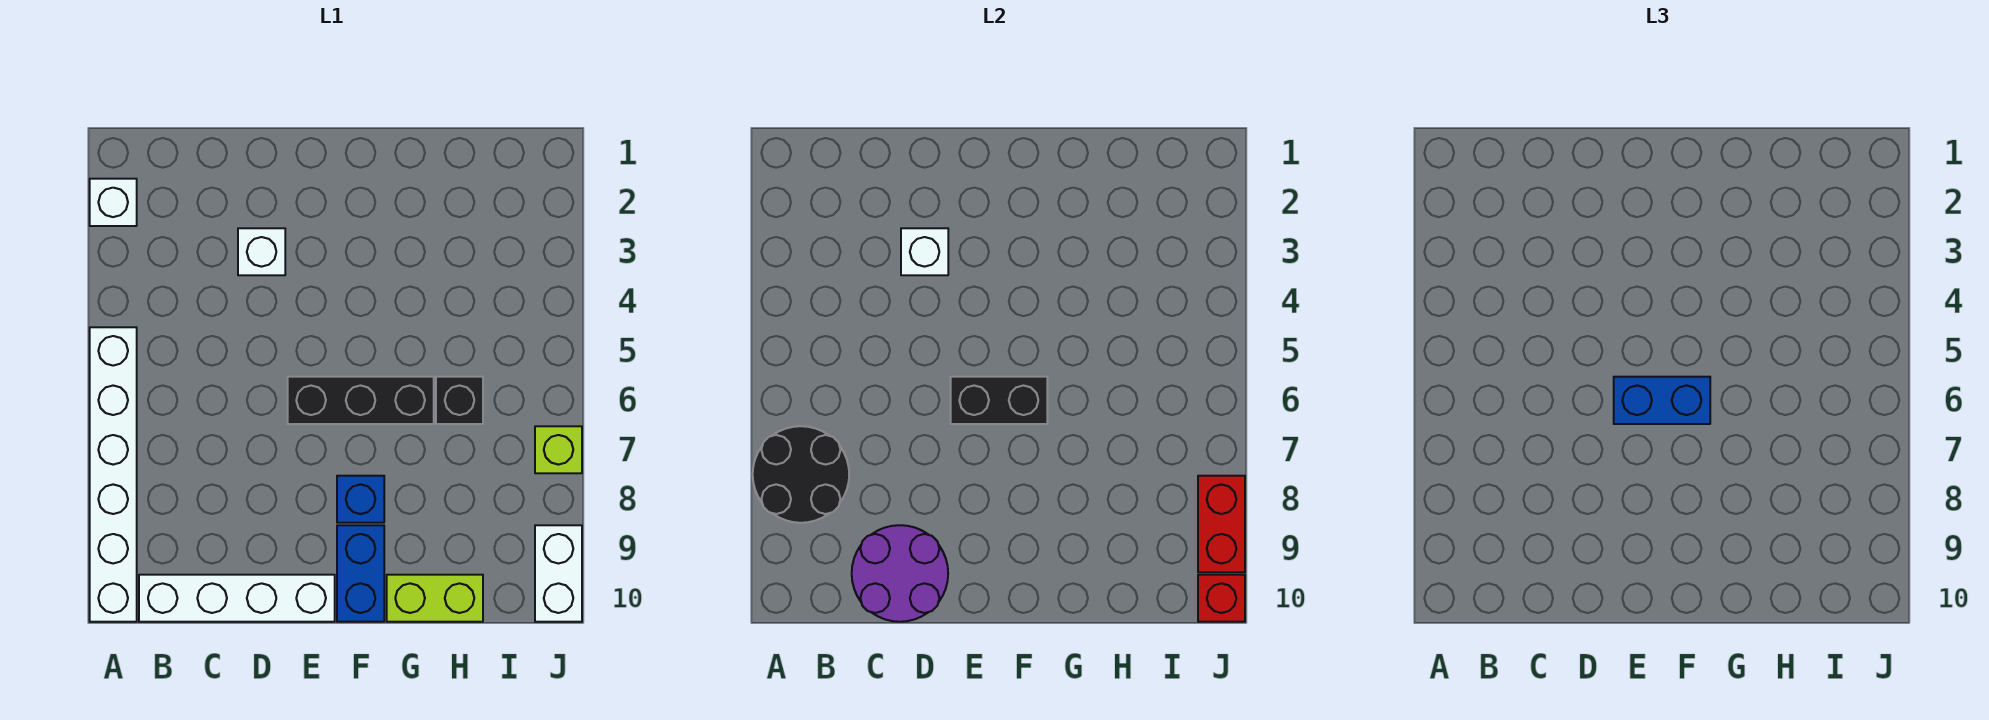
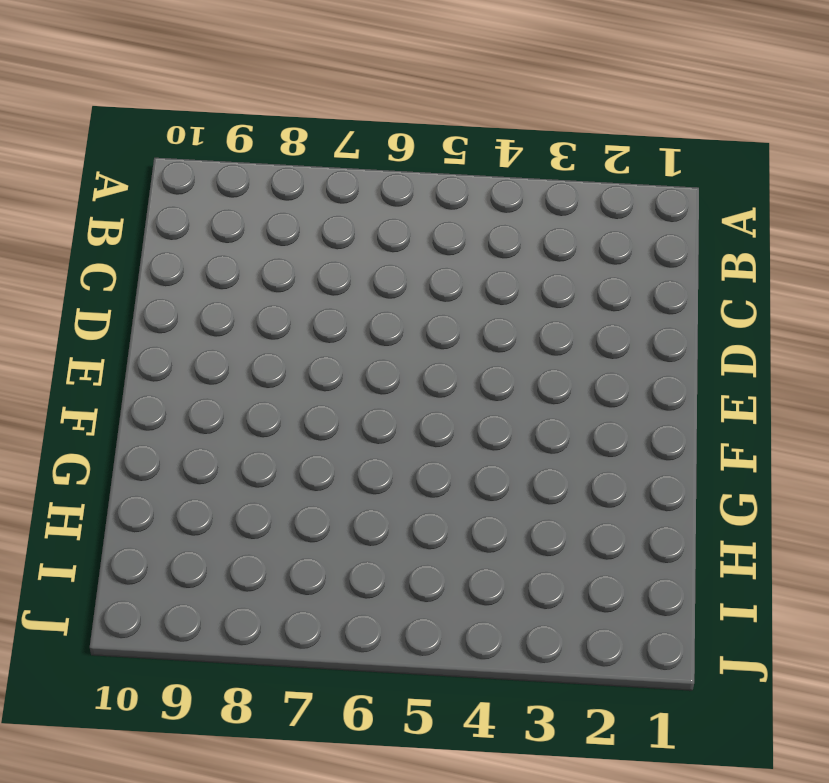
none -> white 1x1 brick [90,179,137,226]
none -> white 1x6 brick [90,327,137,622]
none -> white 1x4 brick [139,575,335,622]

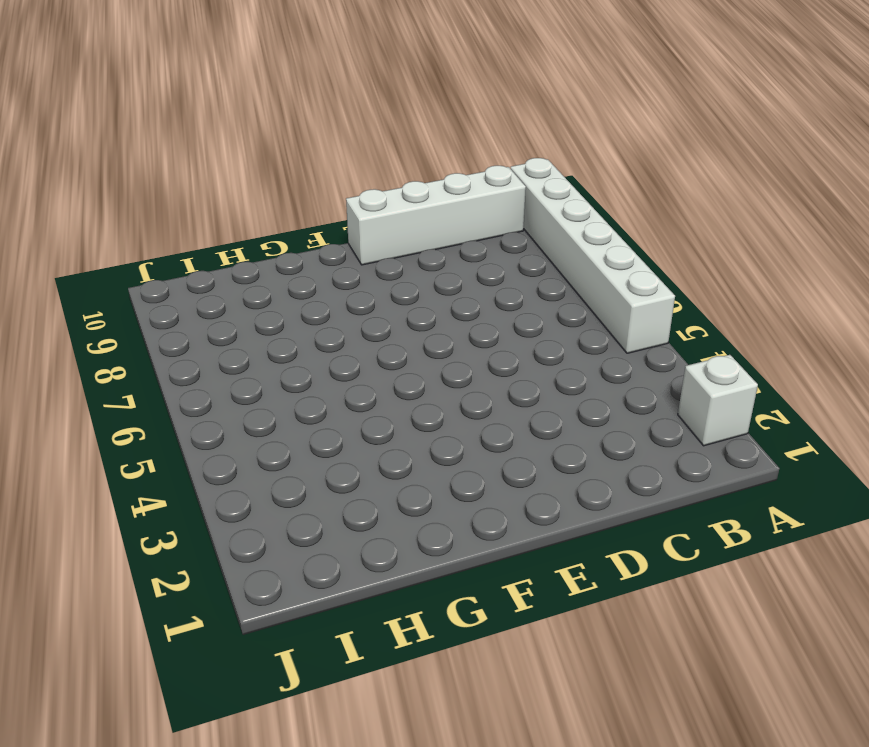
none -> white 1x1 brick [238,228,285,275]
none -> black 1x3 brick [288,377,434,424]
none -> blue 1x1 brick [337,476,384,523]

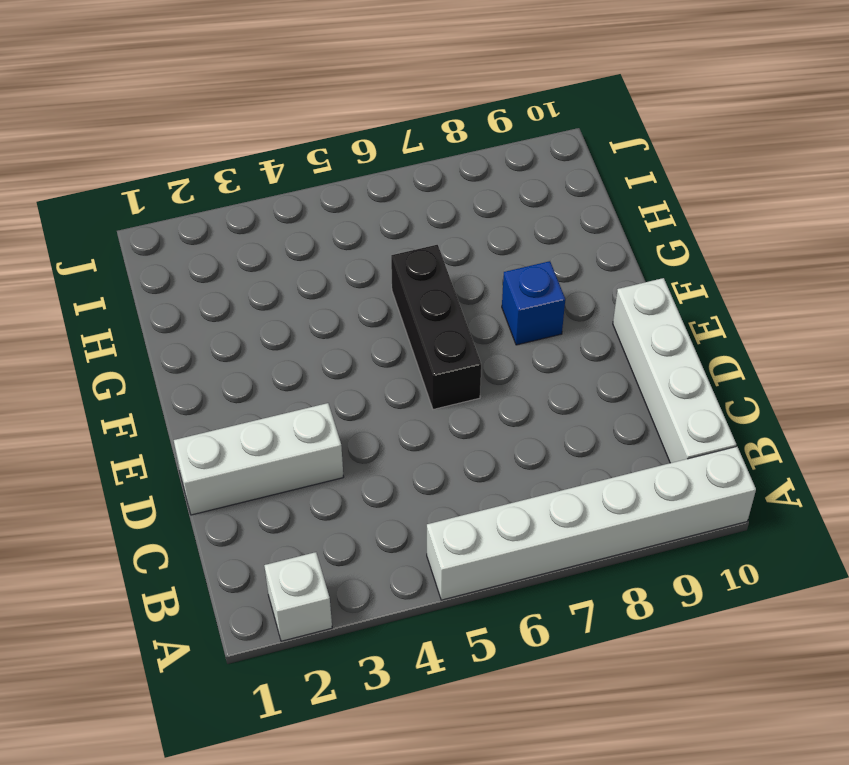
white 1x3 brick [174,403,343,515] -> white 1x1 brick [238,228,285,275]
none -> blue 1x2 brick [337,525,384,622]
none -> lime 1x2 brick [387,575,483,622]
none -> black 1x1 brick [436,377,483,424]

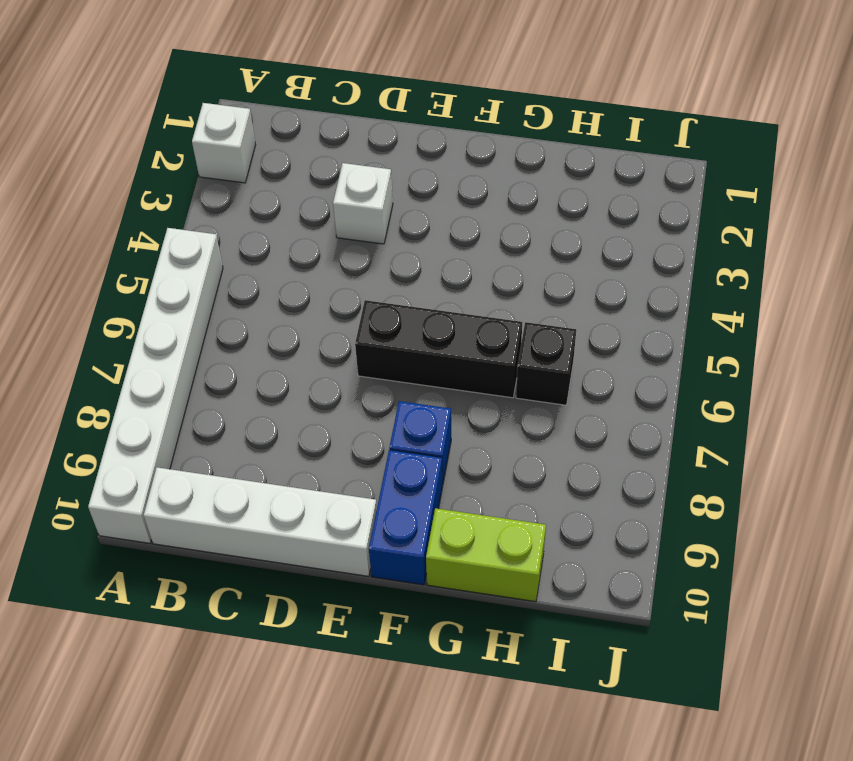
none -> lime 1x1 brick [535,426,582,473]
none -> white 1x2 brick [535,525,582,622]
none -> black 2x2 round brick [753,426,849,523]

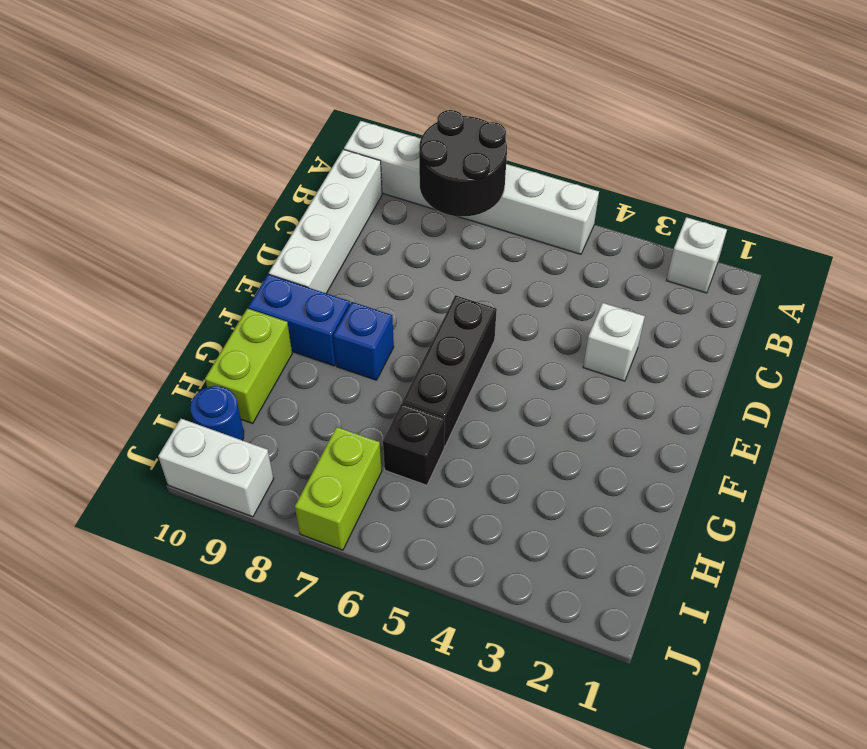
lime 1x2 brick [295,427,382,550] -> lime 1x1 brick [535,426,582,473]
blue 1x1 round brick [191,386,244,440] -> none
none -> purple 2x2 round brick [852,525,948,622]
none -> white 1x1 brick [901,228,948,275]
none -> black 1x2 brick [951,377,1047,424]

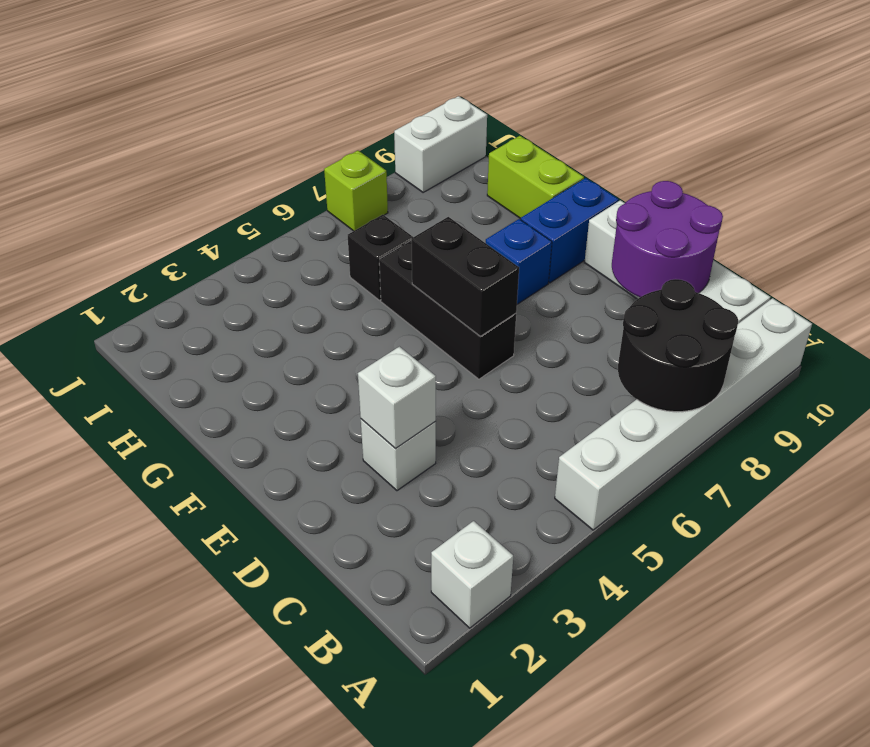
none -> red 1x2 brick [1198,476,1245,572]
none -> red 1x1 brick [1198,575,1245,622]
none -> blue 1x2 brick [1614,377,1710,424]

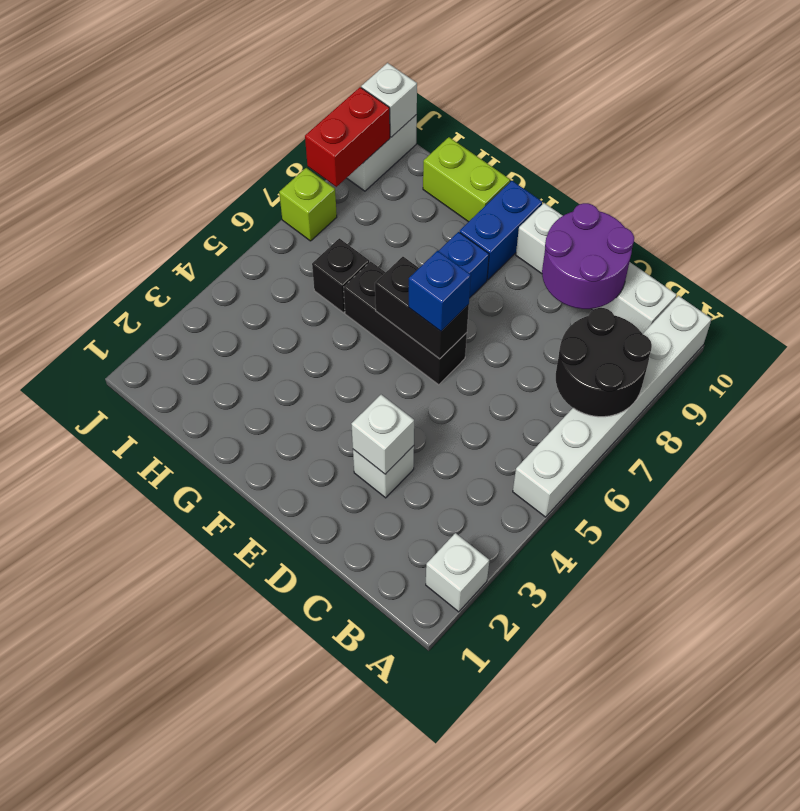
blue 1x1 brick [409,251,471,331] -> blue 1x2 brick [1614,377,1710,424]
white 1x1 brick [361,63,417,137] -> red 1x1 brick [1198,575,1245,622]

